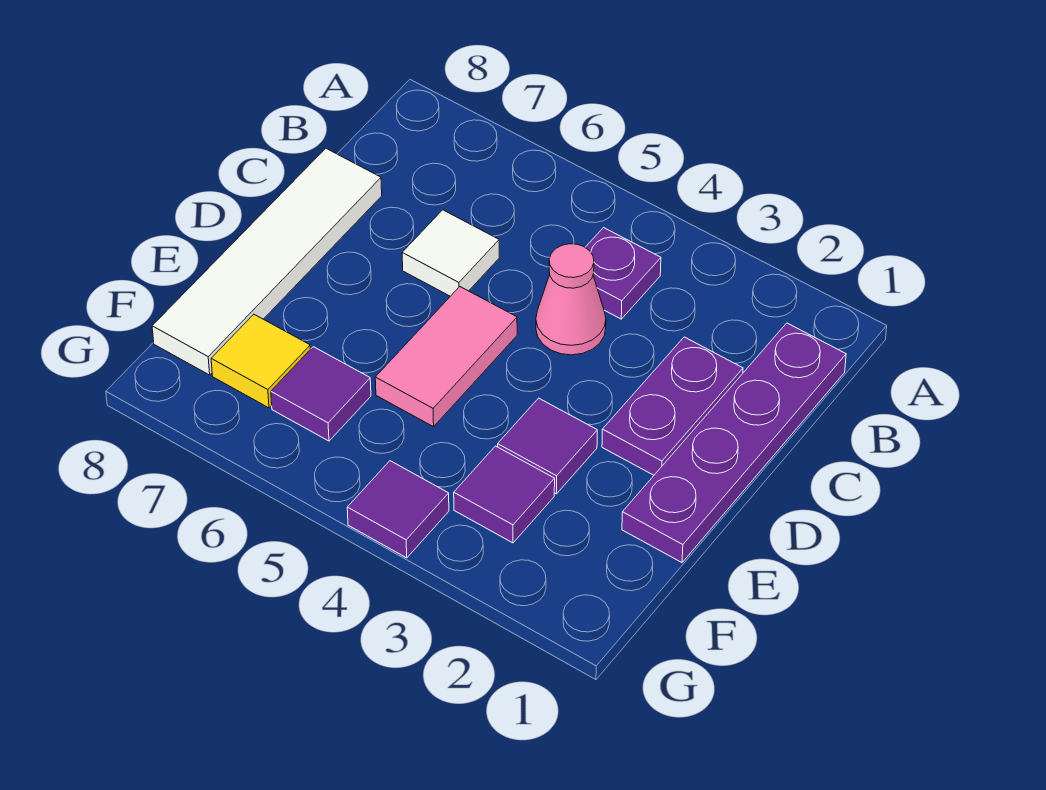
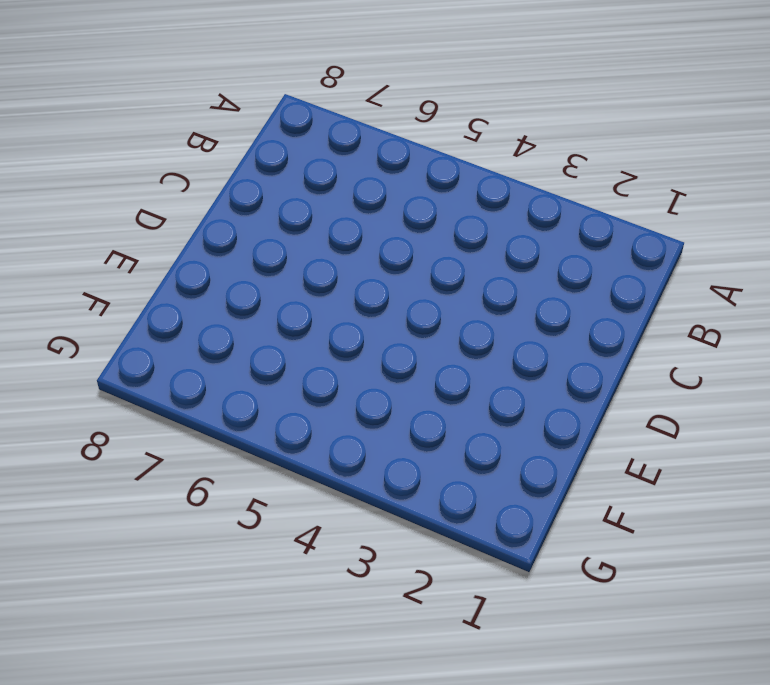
none -> purple 1x4 plate [622,323,846,562]
none -> purple 1x1 plate [585,228,661,319]
none -> purple 1x2 plate [602,337,743,475]

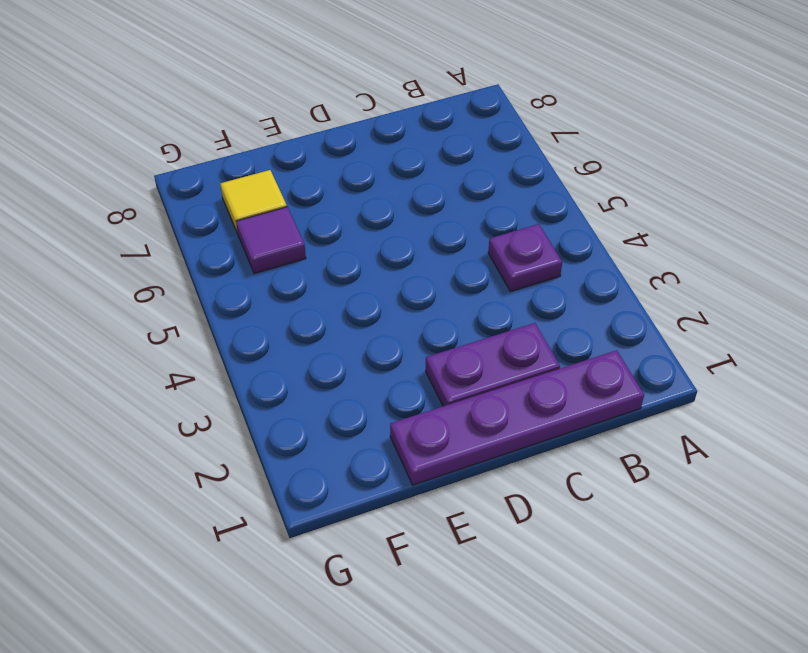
none -> pink 1x1 cone [536,244,606,355]
none -> white 1x1 tile [402,210,499,296]
none -> white 1x4 tile [152,148,382,375]

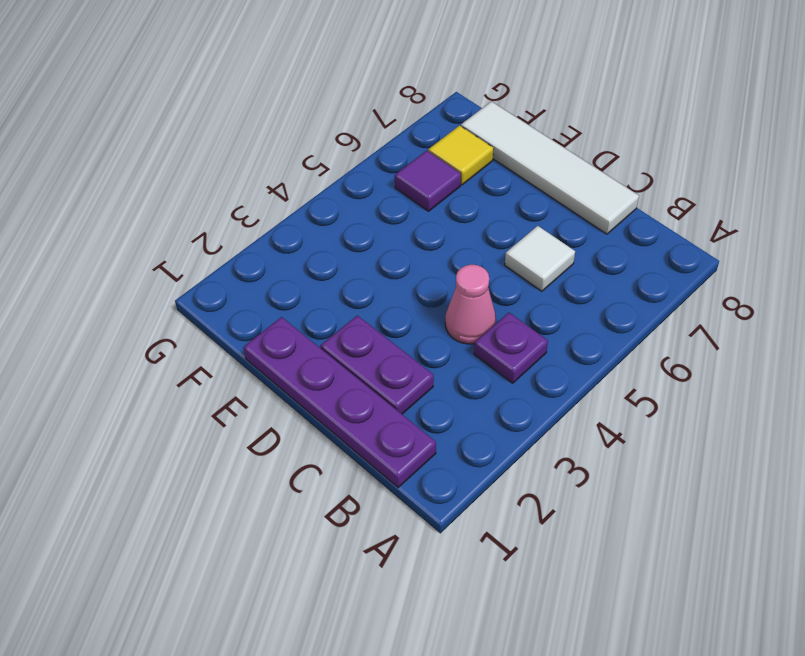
none -> pink 1x2 tile [375,287,517,427]
none -> purple 1x1 tile [498,398,597,494]
none -> purple 1x1 tile [454,446,555,543]

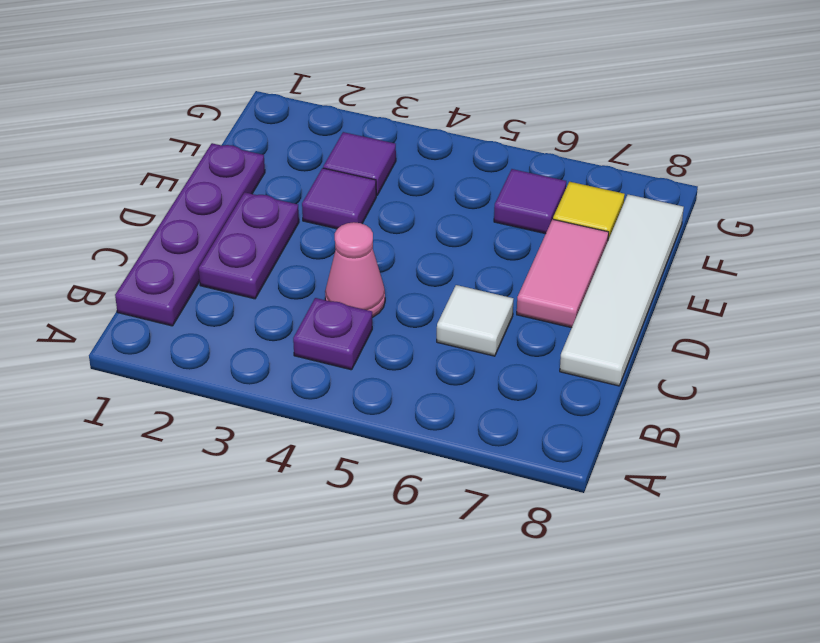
pink 1x2 tile [517,219,609,328] -> pink 1x2 tile moved to [375,287,517,427]
none -> purple 1x1 tile [347,461,449,558]

